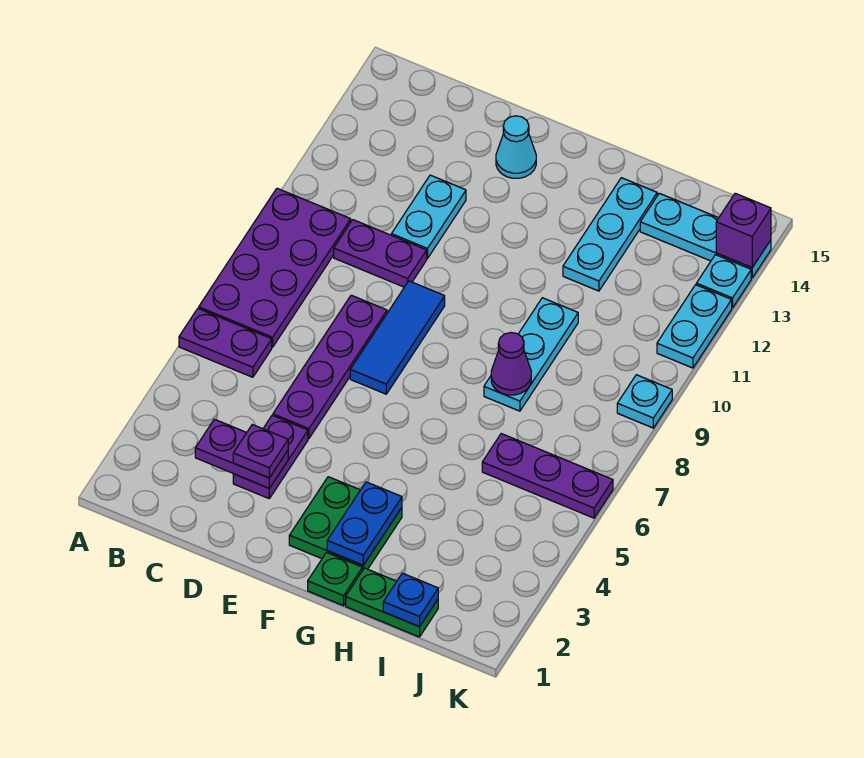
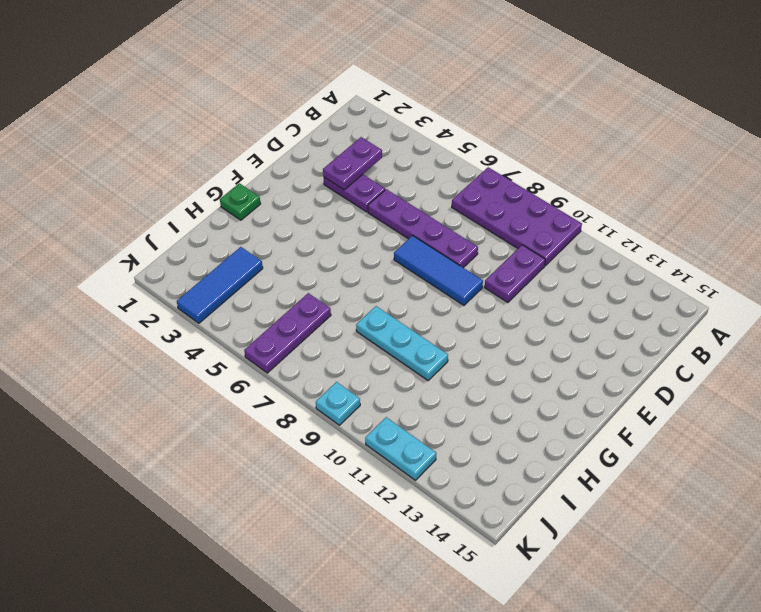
blue 1x3 tile [177,247,263,323] -> none
none -> purple 1x2 plate [179,308,272,377]
none -> cyan 1x2 plate [391,175,466,259]
none -> cyan 1x1 cone [496,116,536,178]

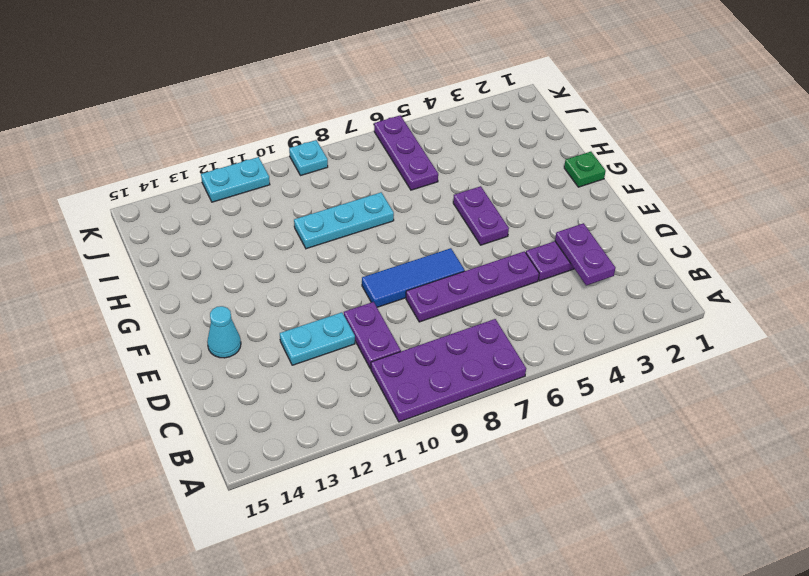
purple 1x2 plate [453,186,509,245] -> purple 1x2 plate moved to [179,308,272,377]
none -> green 2x2 plate [289,477,402,569]
none -> green 1x2 plate [346,568,438,637]
none -> cyan 1x3 plate [563,178,657,291]

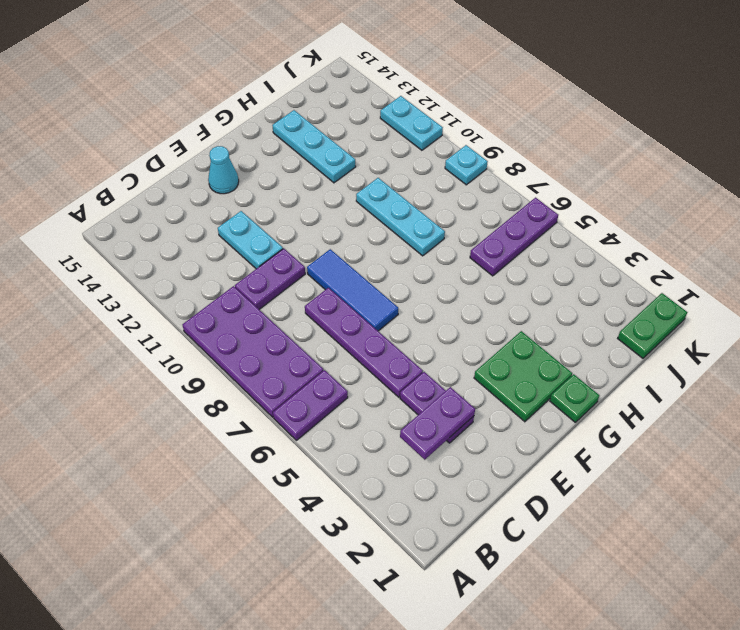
green 1x2 plate [618,293,687,358] -> green 1x2 plate moved to [346,568,438,637]
none -> cyan 1x3 plate [640,193,771,278]
none -> cyan 1x1 plate [696,255,751,308]
none -> blue 1x2 plate [327,482,402,565]

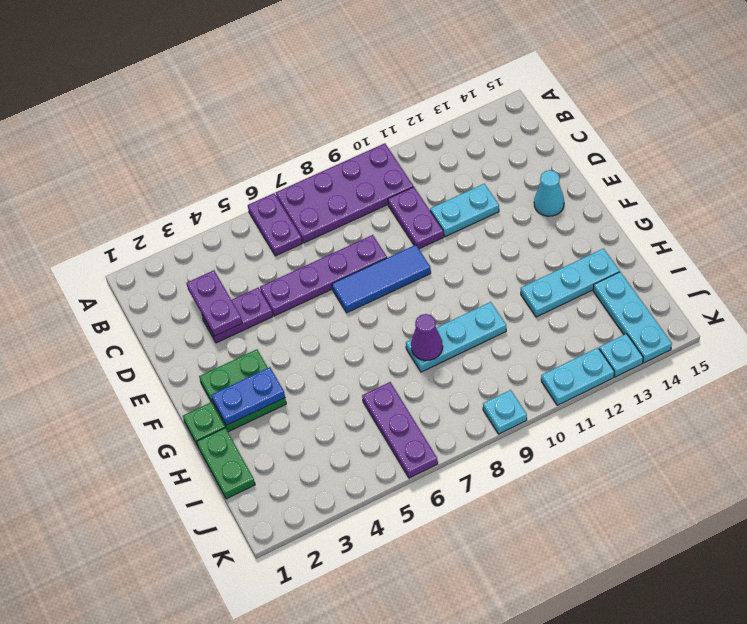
none -> blue 1x1 plate [383,573,438,627]
none -> purple 1x1 brick [716,193,771,268]
none -> purple 1x1 plate [233,425,288,478]

